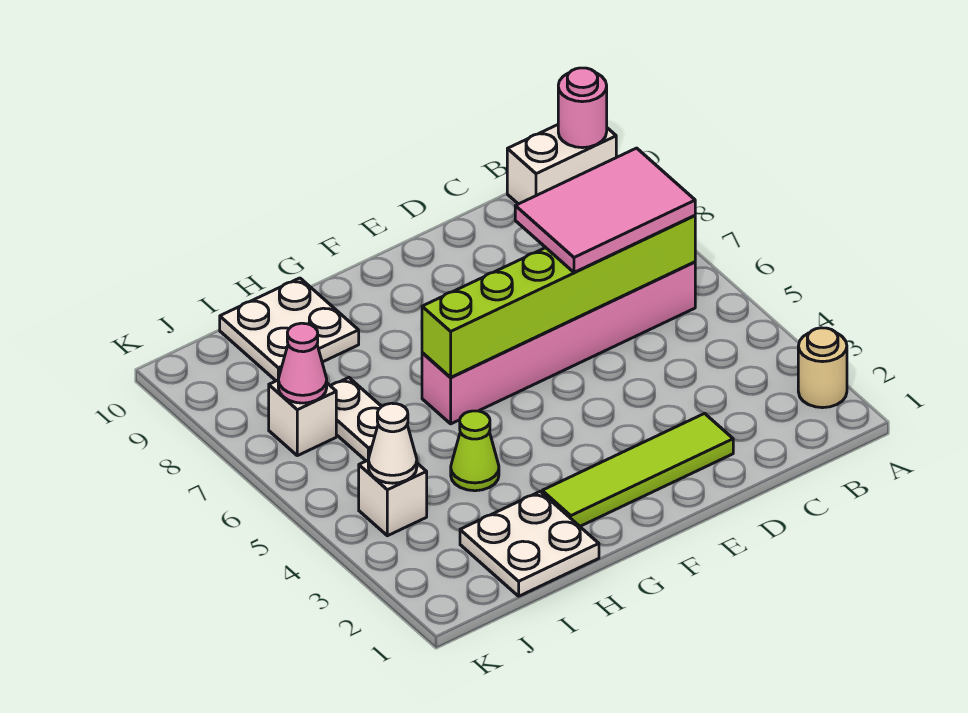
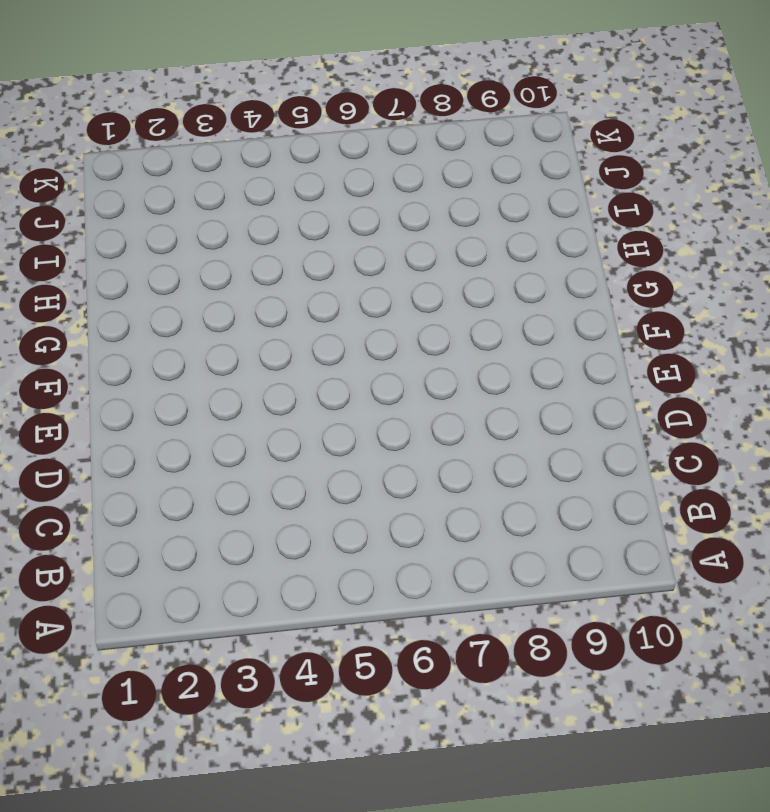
none -> tan 1x1 round brick [798,328,847,408]
none -> white 1x2 brick [507,125,616,204]
none -> pink 1x6 brick [422,262,695,424]

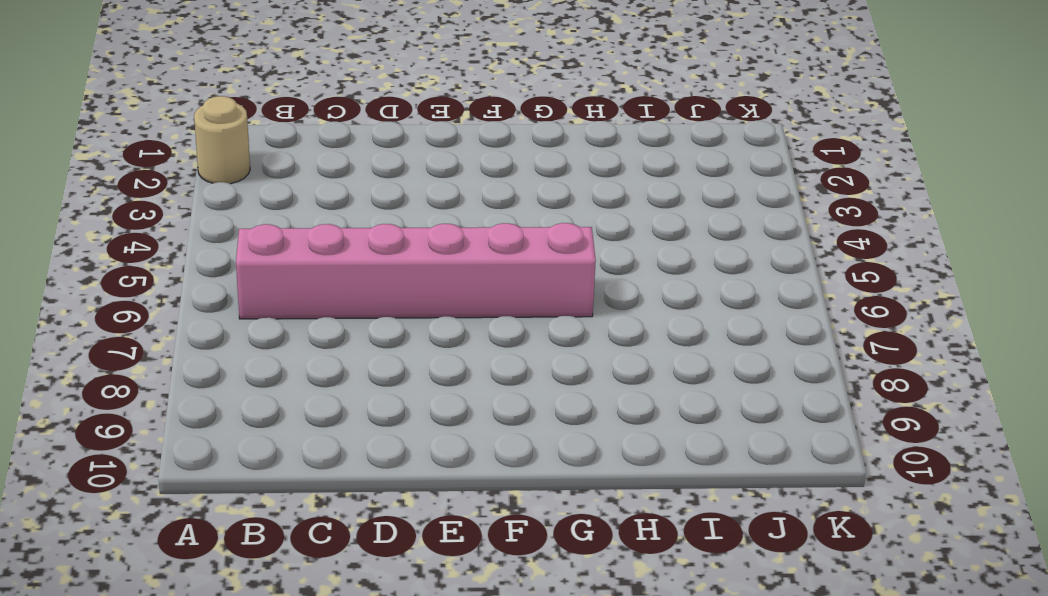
none -> white 1x2 brick [507,125,616,204]
none -> lime 1x4 tile [542,413,733,526]
none -> white 2x2 plate [460,492,599,596]

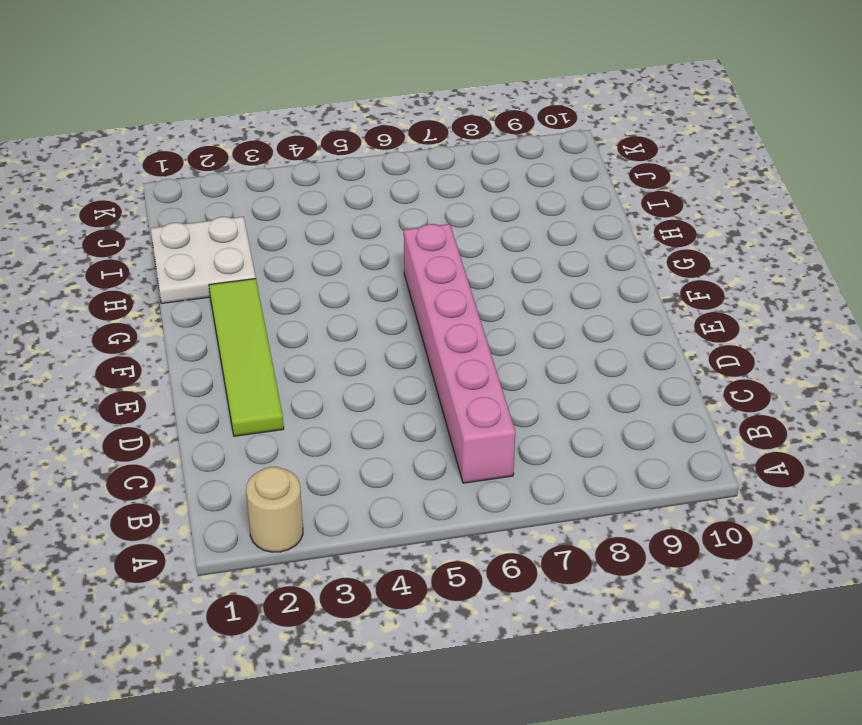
none -> white 1x2 brick [507,125,616,204]
none -> lime 1x1 cone [451,411,499,491]
none -> white 2x2 plate [220,278,359,381]

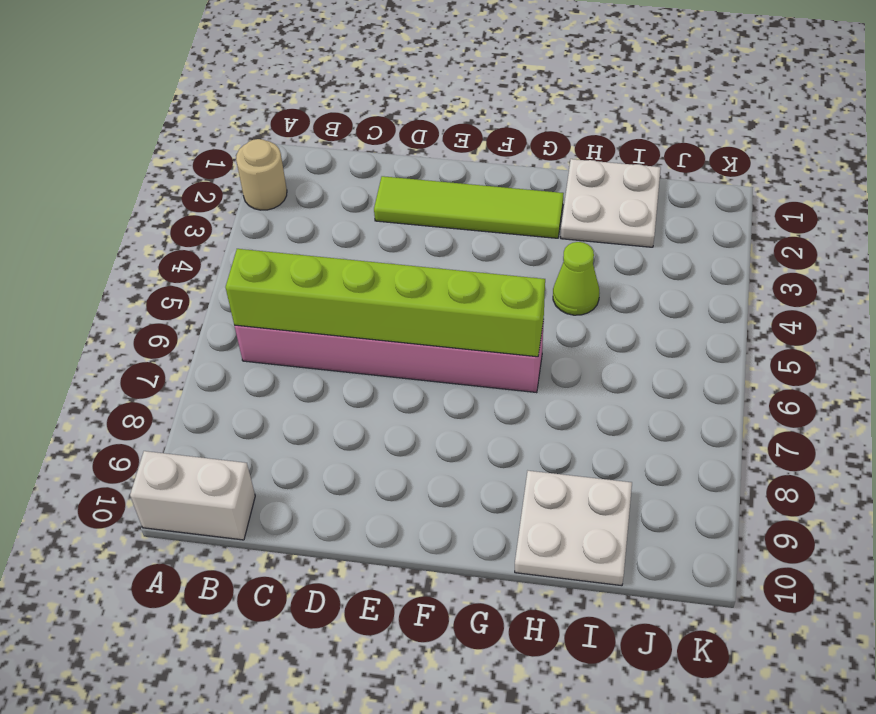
none -> white 1x2 plate [331,378,382,461]
none -> white 1x1 brick [359,460,427,536]
none -> white 1x1 brick [269,380,336,456]

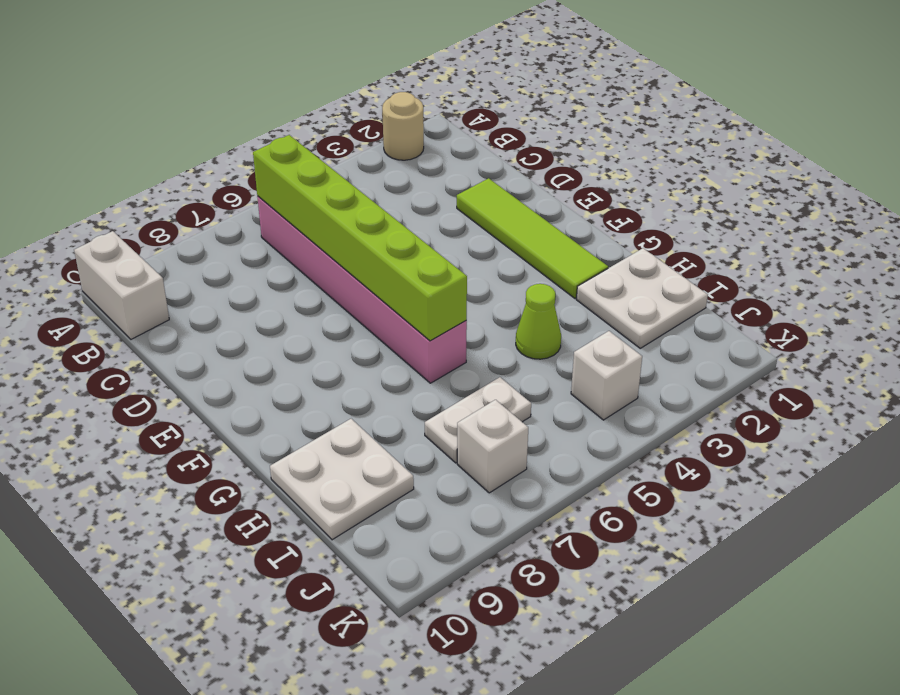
none -> pink 1x1 round brick [558,68,607,148]
none -> white 1x1 cone [368,403,417,483]
none -> pink 1x1 cone [278,323,327,403]

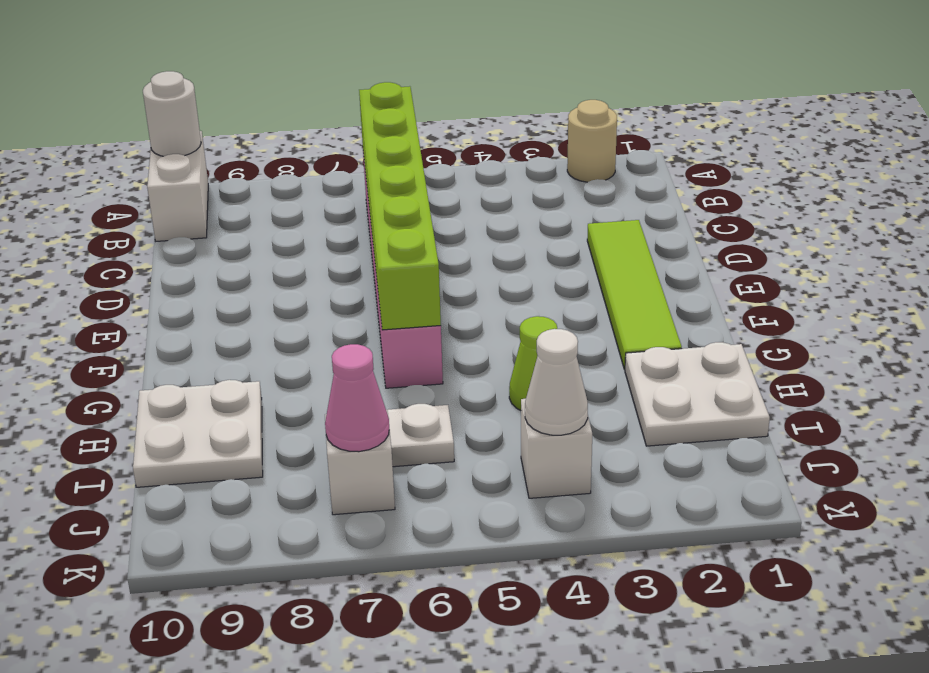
white 1x1 round brick [143,71,201,156] -> pink 1x1 round brick [558,68,607,148]
none -> pink 2x3 tile [515,148,695,272]

